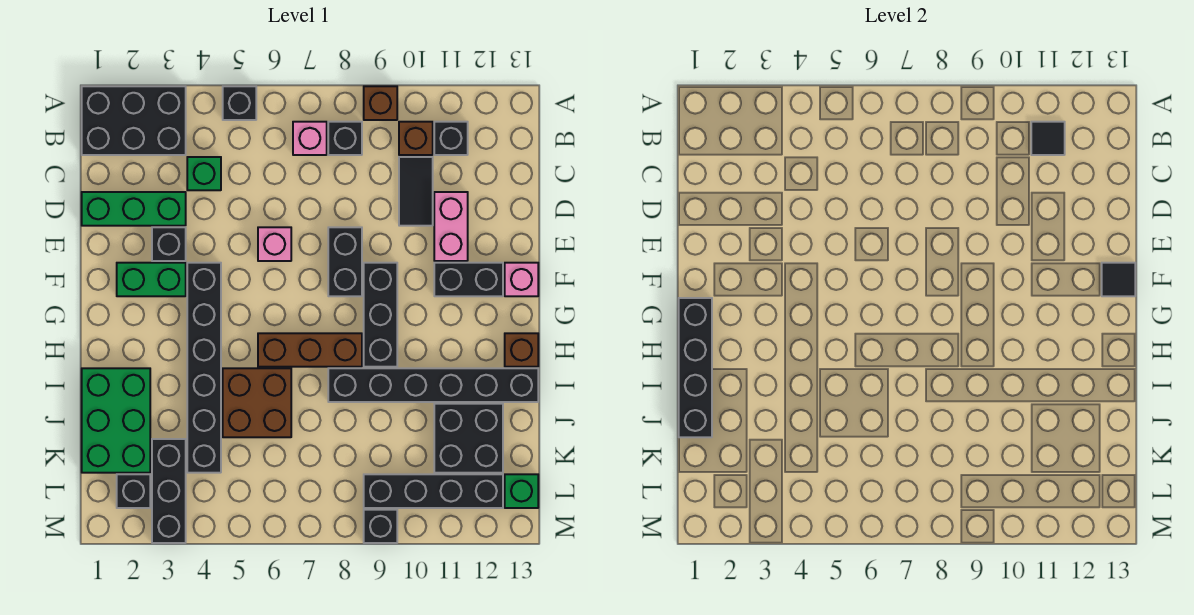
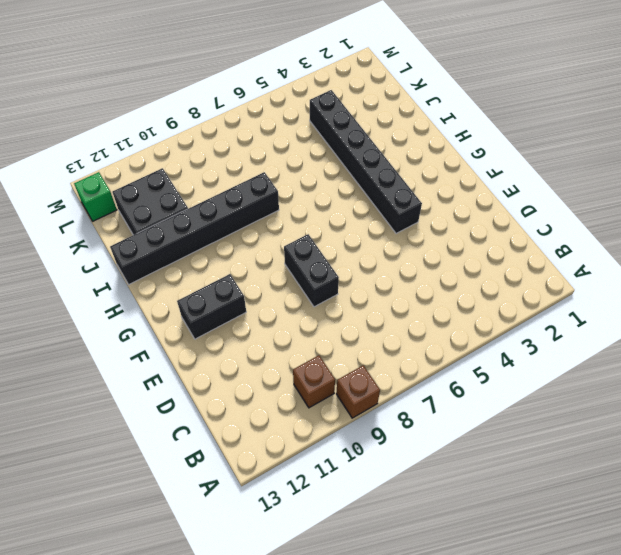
none -> black 2x3 brick [82,86,186,155]
none -> black 1x1 brick [223,86,256,120]
none -> pink 1x1 brick [293,122,327,155]
none -> black 1x1 brick [328,122,362,155]

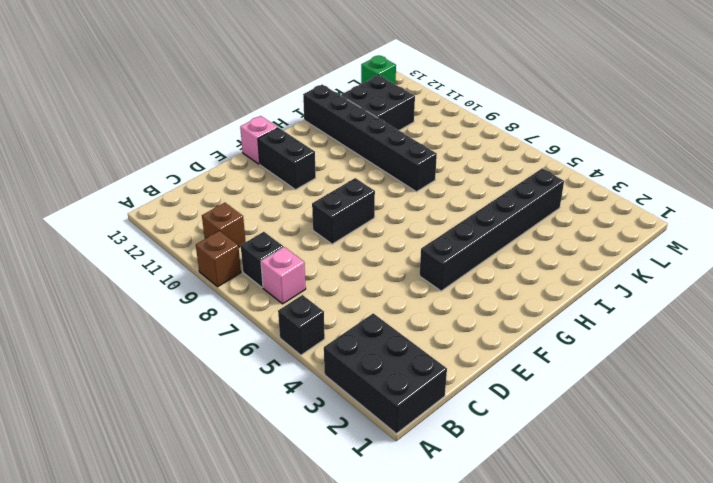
none -> black 1x1 brick [434,122,468,155]
none -> green 1x1 brick [187,157,221,190]
none -> black 1x2 tile [399,157,433,226]
none -> green 1x3 brick [82,192,186,226]

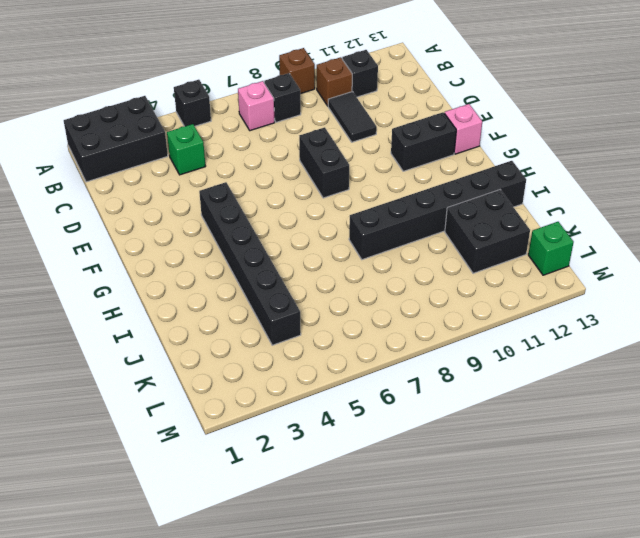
none -> green 1x3 brick [82,192,186,226]
none -> pink 1x2 brick [434,192,468,261]
none -> black 1x1 brick [152,227,186,261]
none -> pink 1x1 brick [258,227,291,261]

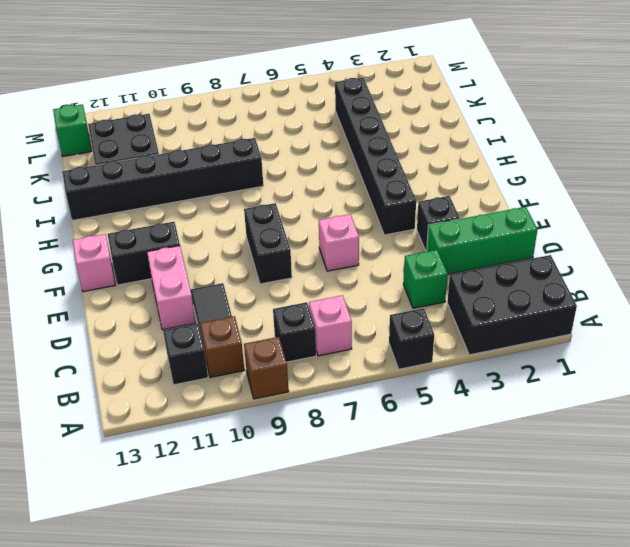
none -> green 1x2 brick [117,263,186,296]
none -> black 1x3 brick [364,263,397,367]
none -> brown 1x3 brick [258,333,362,367]
none -> brown 1x1 brick [505,333,538,367]

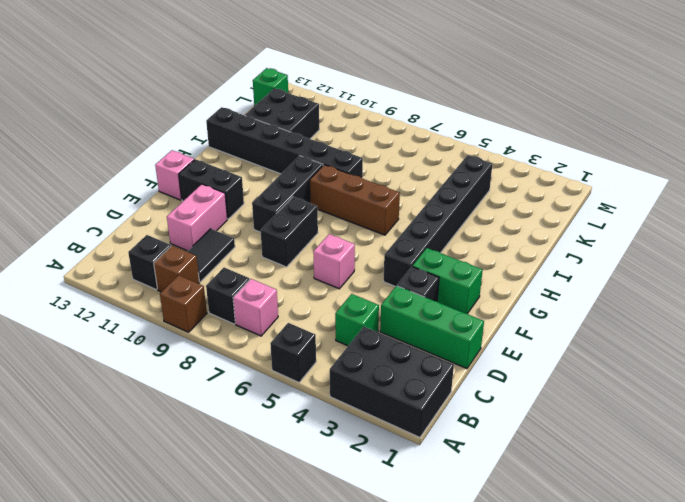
none -> brown 1x1 brick [505,333,538,367]
none -> green 2x3 brick [82,368,150,473]
none -> brown 2x2 brick [223,368,291,437]
none -> black 1x3 brick [152,439,186,543]

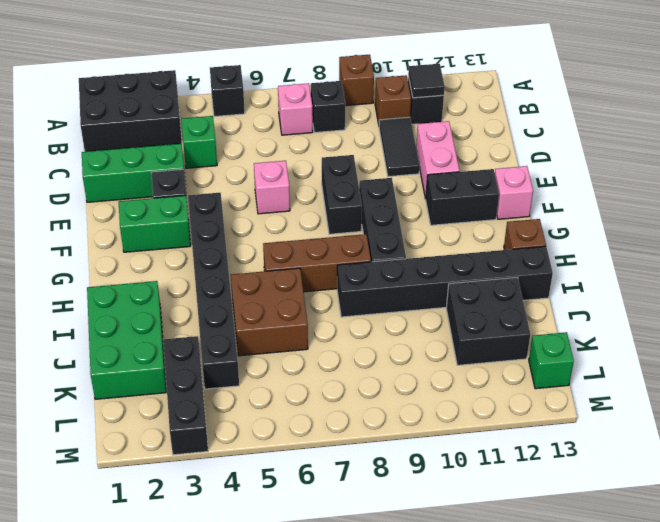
none -> black 1x1 brick [117,474,150,508]
none -> black 1x4 brick [364,474,503,508]
none -> black 1x1 brick [364,510,397,543]
none -> black 1x1 tile [1102,263,1135,296]

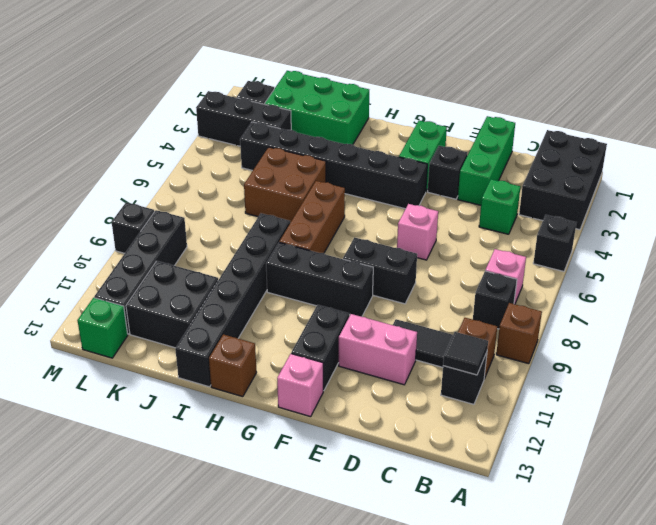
none -> black 1x1 tile [1102,263,1135,296]
none -> black 1x4 brick [679,298,712,437]

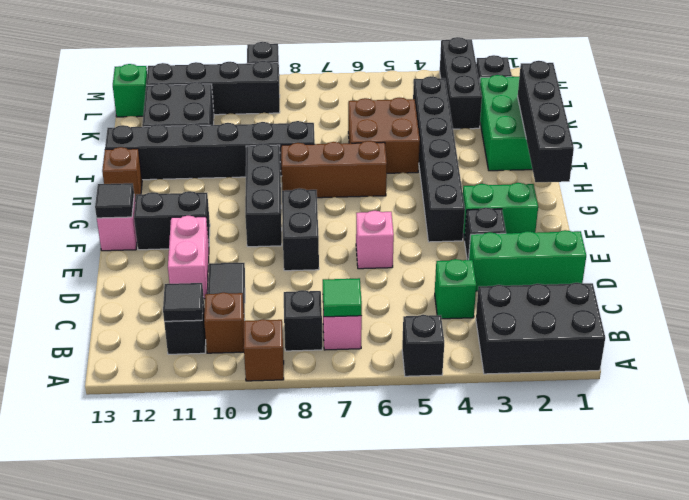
green 1x1 tile [323,278,362,317] -> none

